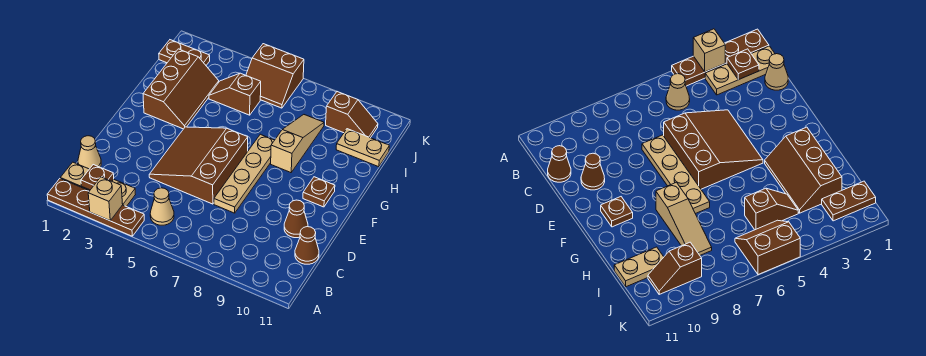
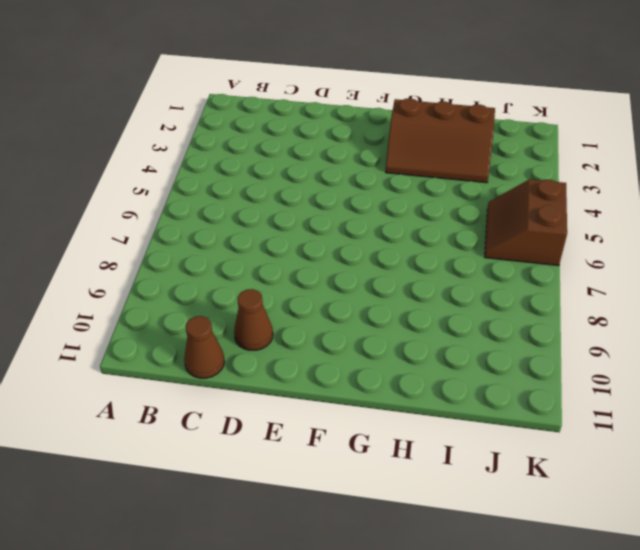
none -> brown 1x4 plate [47,179,144,236]
none -> tan 1x3 plate [60,162,135,207]
none -> tan 1x1 cone [150,188,174,225]

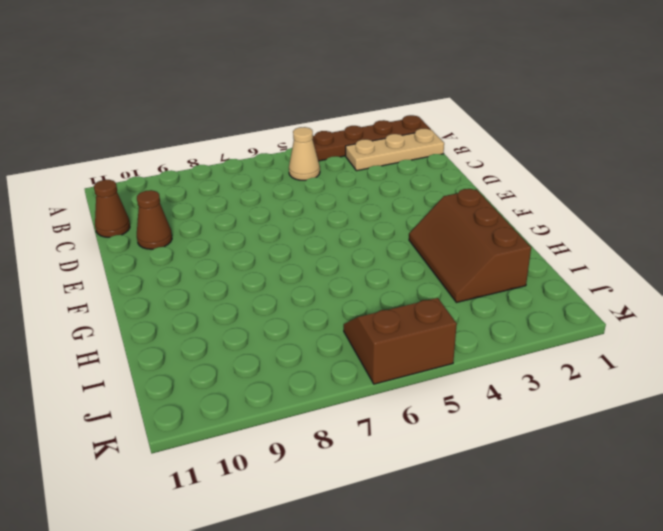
none -> tan 1x1 cone [78,136,101,169]
none -> brown 3x3 slope [149,127,248,204]
none -> tan 1x4 plate [214,134,274,213]

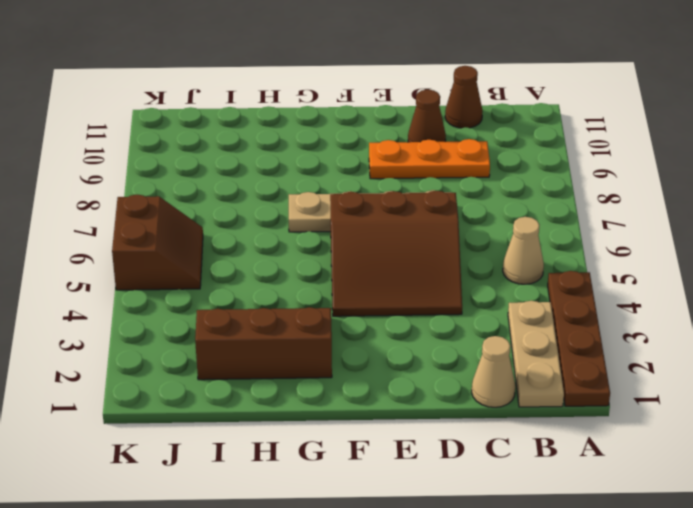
orange 1x3 plate [369,139,490,179] -> none
none -> brown 1x1 plate [303,177,335,207]
none -> tan 1x3 slope [271,115,324,173]
none -> brown 1x2 slope [209,73,261,115]

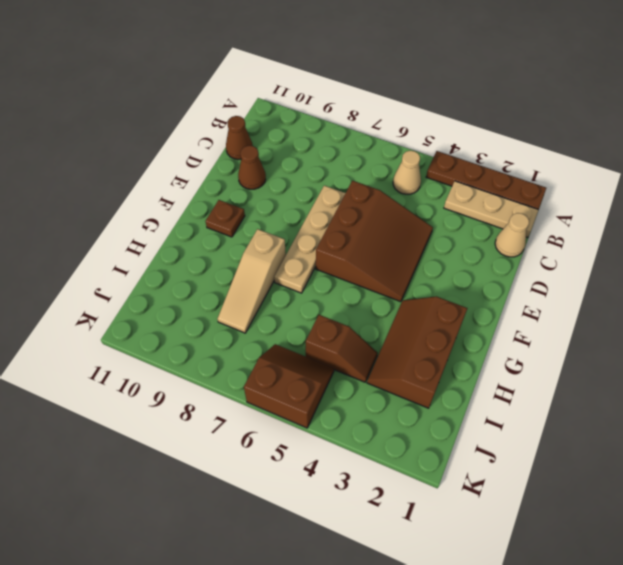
none -> tan 1x2 plate [336,129,389,167]
none -> brown 1x2 plate [159,40,210,65]
none -> brown 1x2 slope [326,92,378,138]

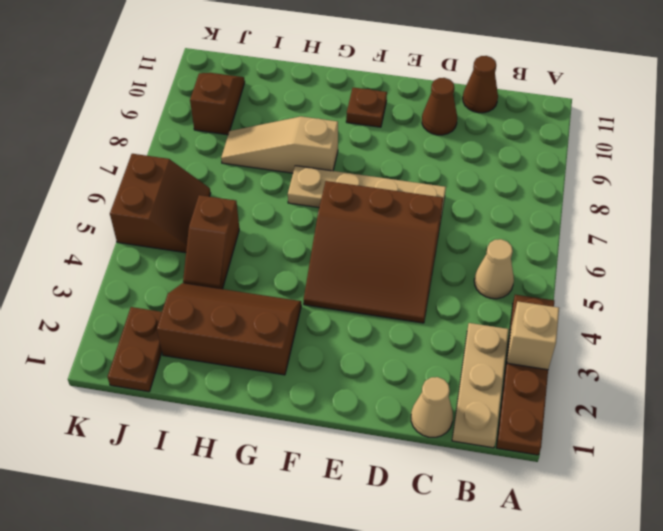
none -> tan 1x2 plate [336,129,389,167]
none -> brown 1x1 plate [81,165,114,190]

